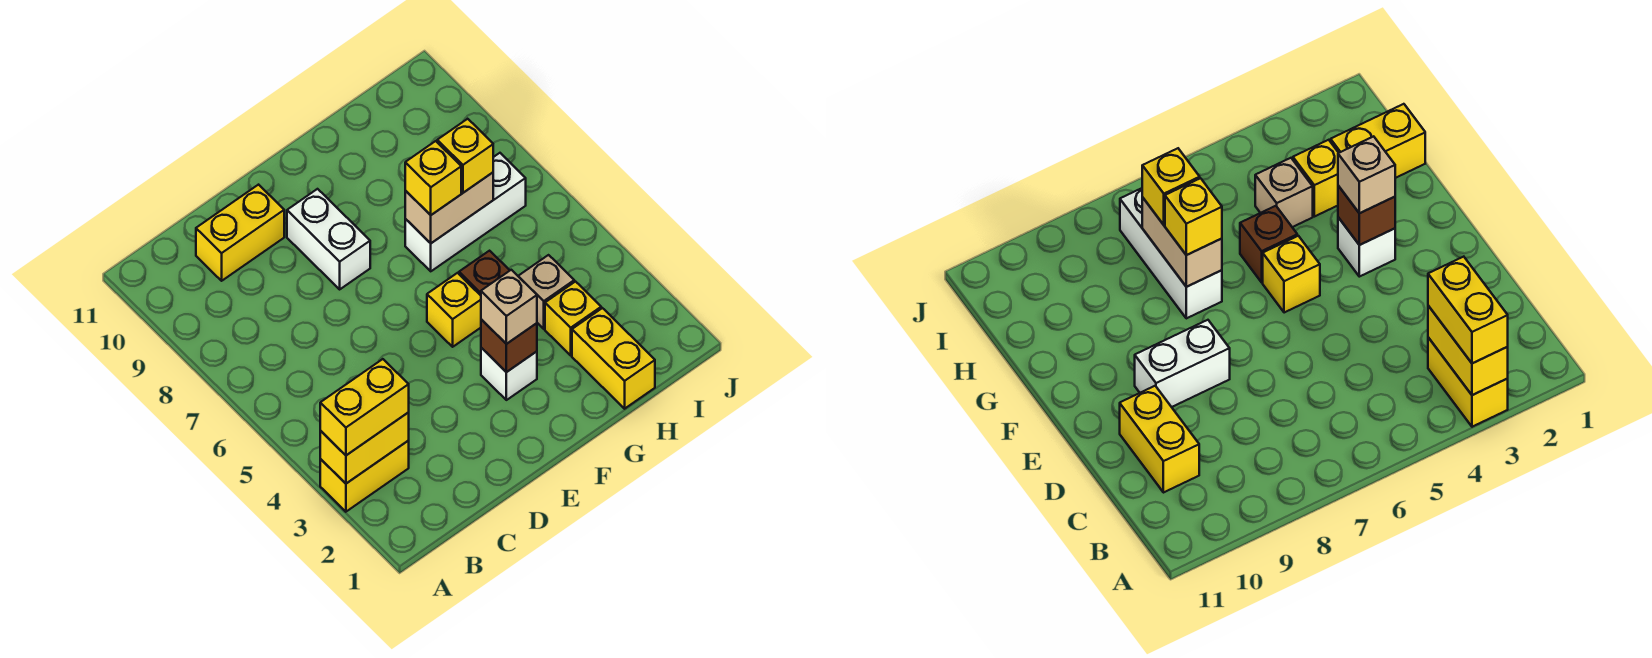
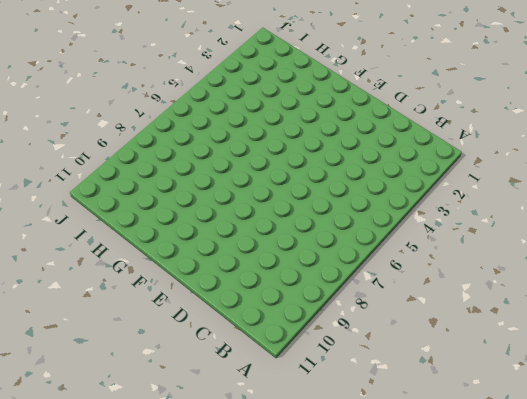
none -> yellow 1x2 brick [320,441,409,512]
none -> yellow 1x2 brick [196,185,284,281]
none -> white 1x2 brick [287,189,370,289]

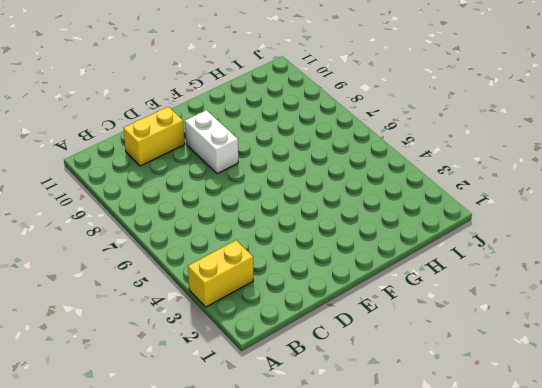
none -> white 1x1 brick [481,348,537,400]
none -> yellow 1x1 brick [427,273,481,347]
none -> brown 1x1 brick [459,251,510,295]

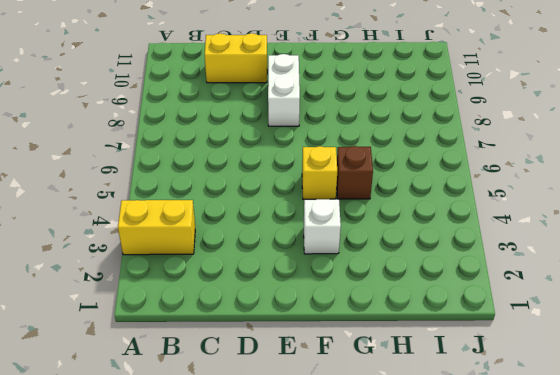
none -> white 1x3 brick [405,153,526,271]
none -> yellow 1x2 brick [572,308,655,409]
none -> yellow 1x1 brick [545,282,601,355]

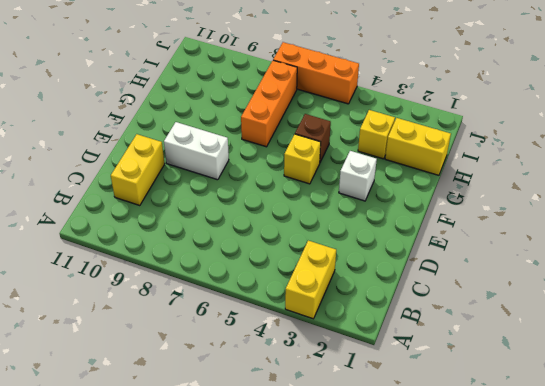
orange 1x3 brick [241,60,297,147] -> white 1x3 brick [405,153,526,271]
orange 1x3 brick [273,42,359,104] -> none
none -> tan 1x1 brick [518,255,574,329]
none -> yellow 1x2 brick [320,413,409,484]
none -> brown 1x1 brick [481,319,537,372]

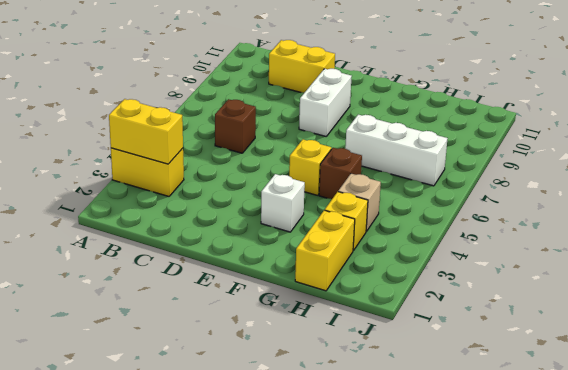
brown 1x1 brick [215,99,256,153] -> brown 1x1 brick moved to [481,319,537,372]
none -> tan 1x2 brick [405,173,493,243]
none -> yellow 1x2 brick [320,359,409,455]
none -> tan 1x1 brick [481,270,537,344]

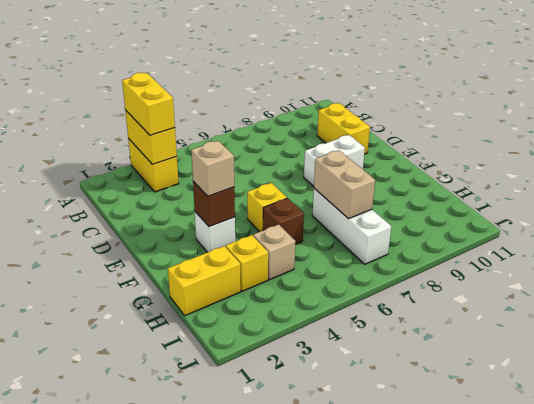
none -> yellow 1x1 brick [405,141,461,215]
none -> yellow 1x1 brick [437,119,493,193]

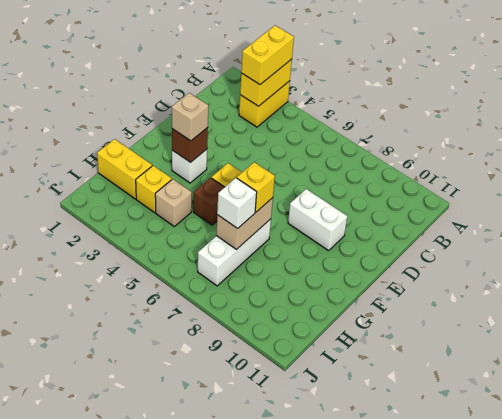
white 1x1 brick [217,178,257,229] -> yellow 1x1 brick [437,119,493,193]
none -> yellow 1x2 brick [196,185,284,281]

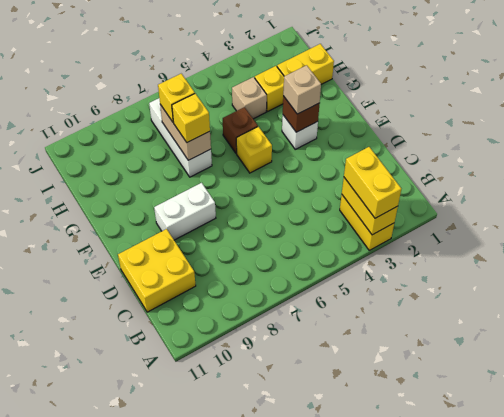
yellow 2x2 brick [118,229,196,312] -> yellow 1x2 brick [196,185,284,281]

